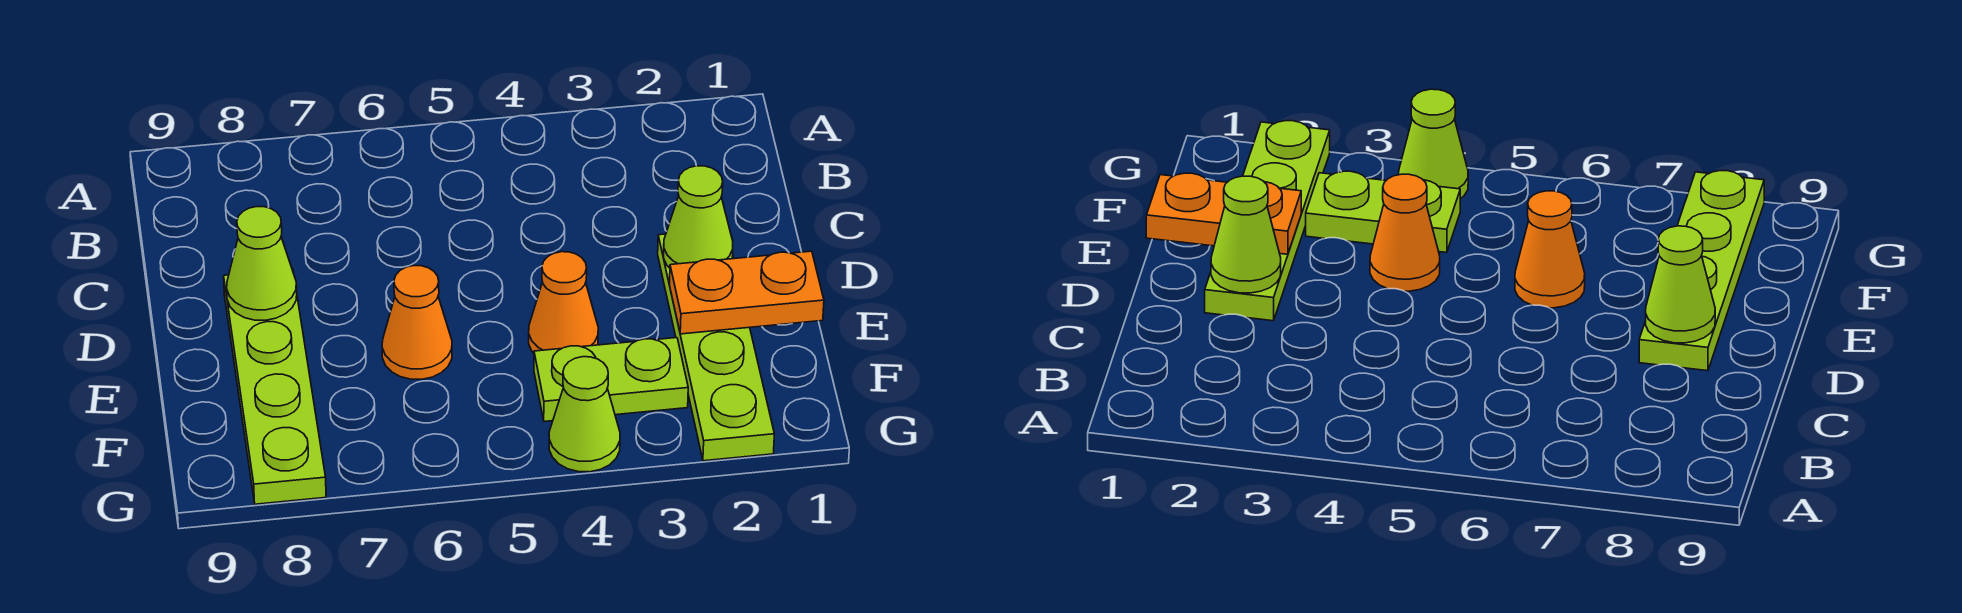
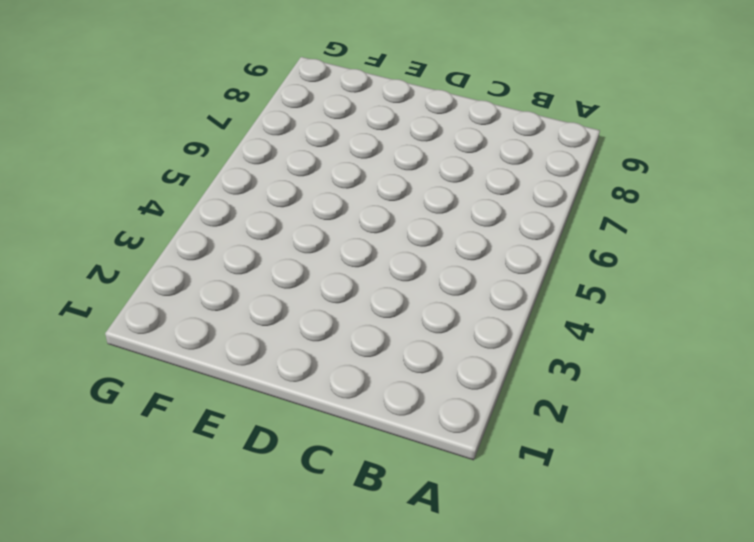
none -> lime 1x4 plate [658,234,774,461]
none -> lime 1x4 plate [224,269,326,504]

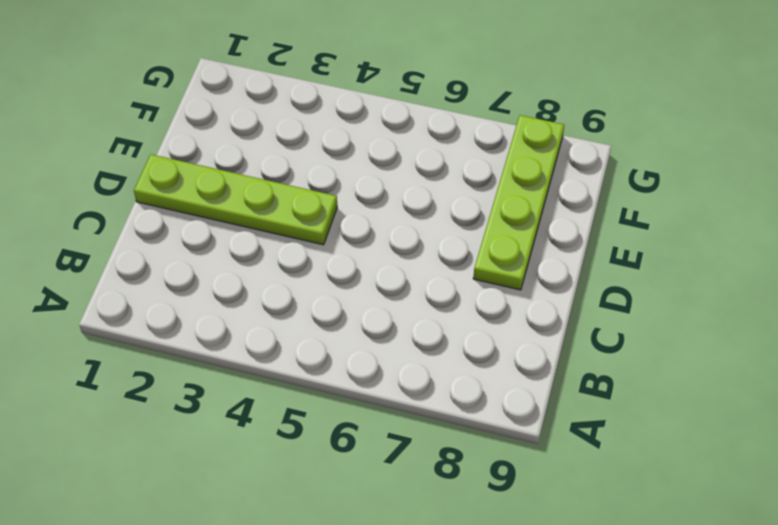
lime 1x4 plate [134,154,337,245] -> lime 1x4 plate turned to [658,234,774,461]
none -> orange 1x1 cone [529,252,598,353]
none -> orange 1x1 cone [382,266,452,379]

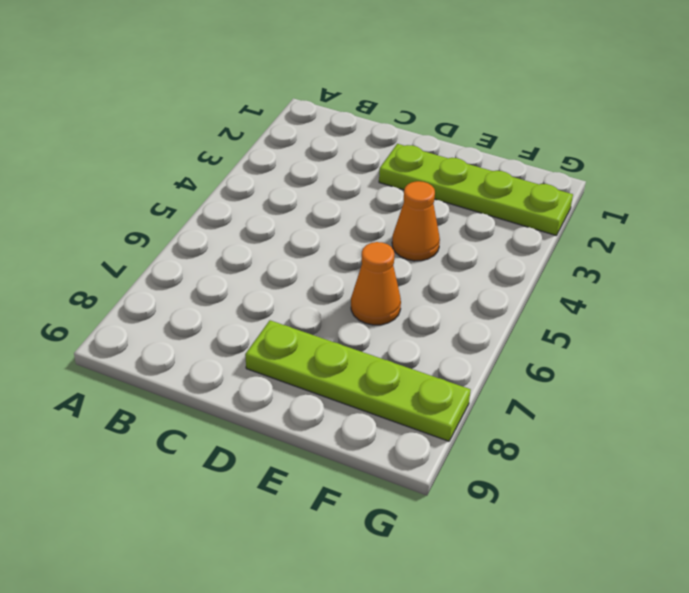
none -> lime 1x2 plate [534,338,688,421]
none -> lime 1x1 cone [549,357,620,472]

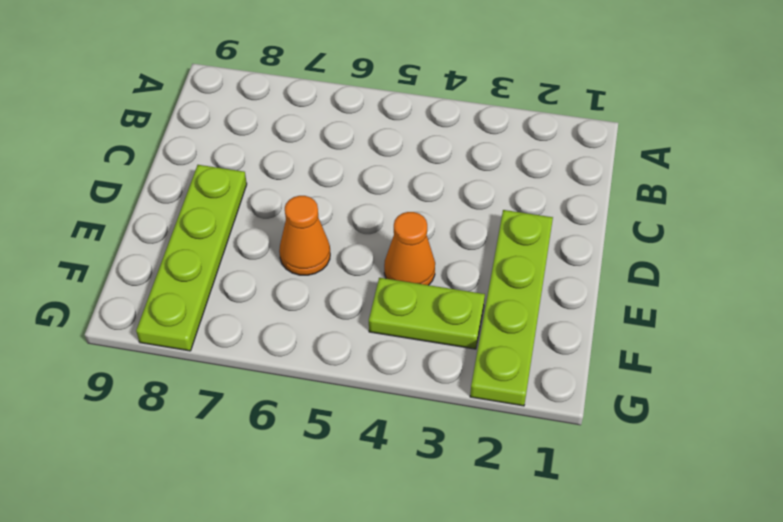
none -> lime 1x1 cone [549,357,620,472]
none -> lime 1x1 cone [664,166,733,268]

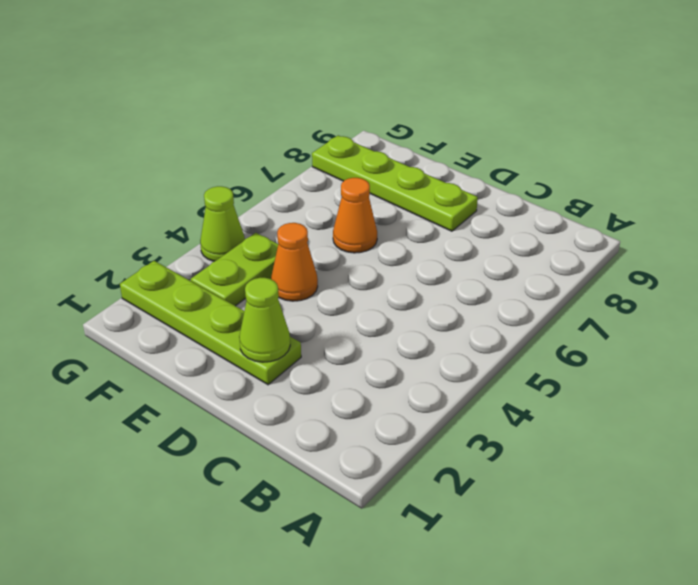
none -> lime 1x1 cone [227,207,297,320]
none -> orange 1x2 plate [669,251,824,334]

